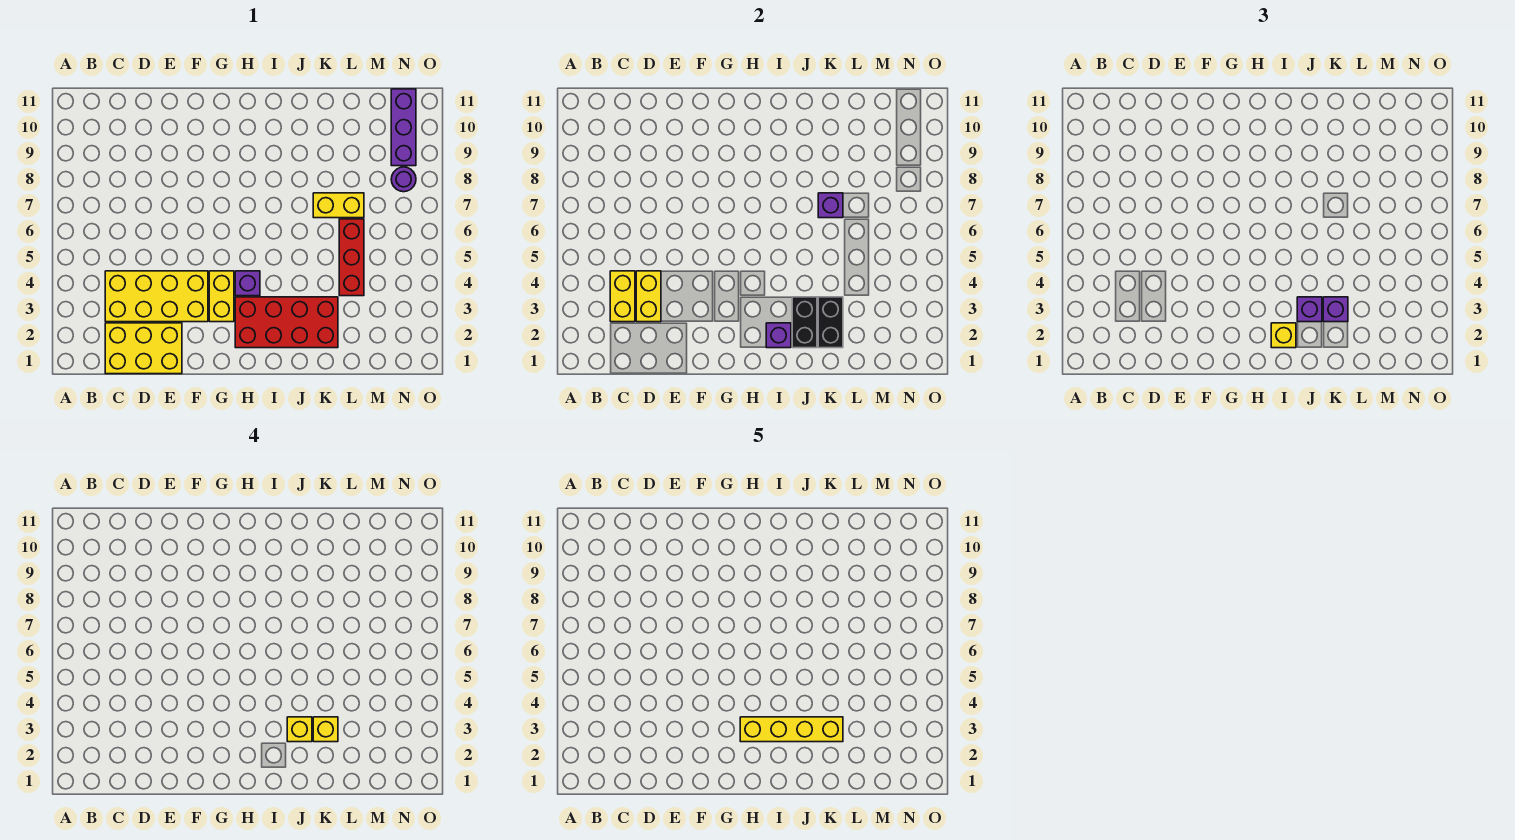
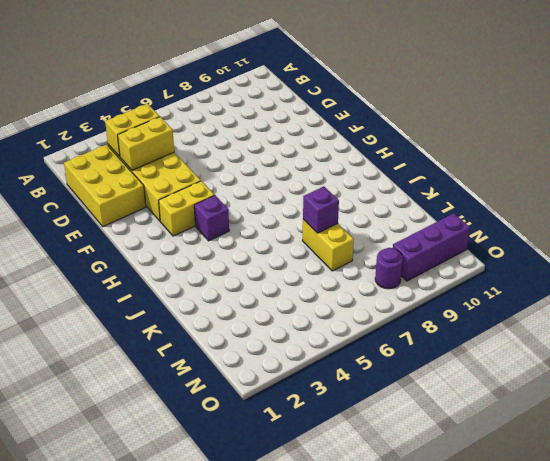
none -> red 2x4 brick [235,297,338,348]
none -> red 1x3 brick [339,219,364,296]
none -> purple 1x1 brick [766,323,791,348]

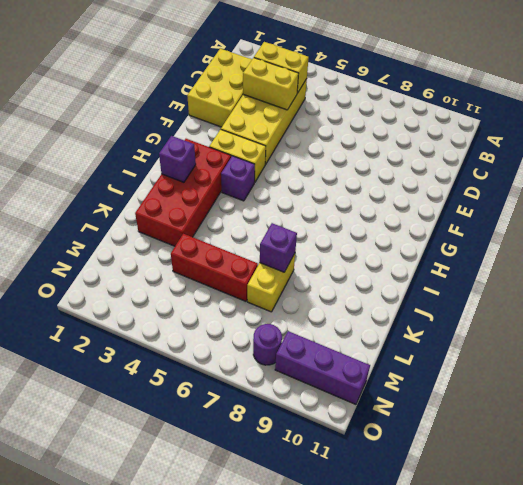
none -> black 1x2 brick [792,297,817,348]
none -> black 1x2 brick [818,297,843,348]
none -> yellow 1x1 brick [1271,323,1296,348]

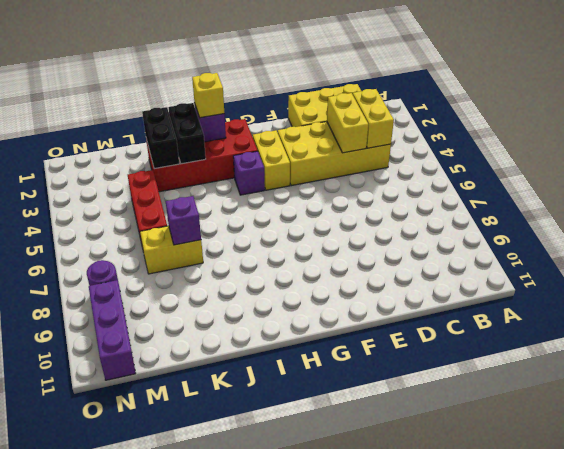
none -> purple 1x1 brick [1297,297,1322,322]
none -> purple 1x1 brick [1323,297,1348,322]
none -> yellow 1x1 brick [287,717,312,742]

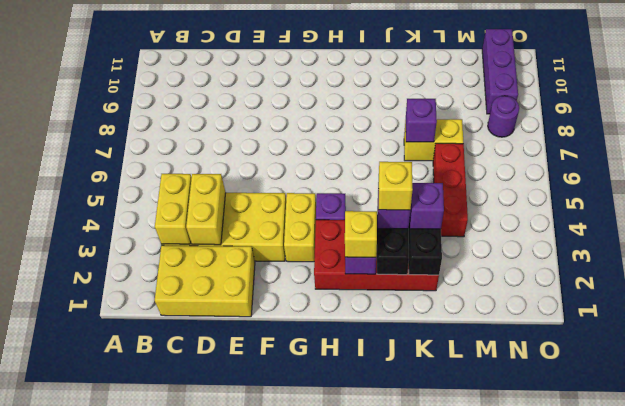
none -> yellow 1x1 brick [313,717,338,742]
none -> yellow 1x4 brick [740,717,843,742]

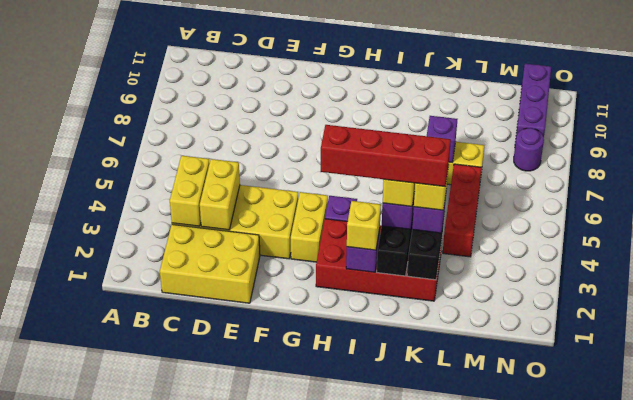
red 1x4 brick [321,125,451,187] -> yellow 1x4 brick [740,717,843,742]

